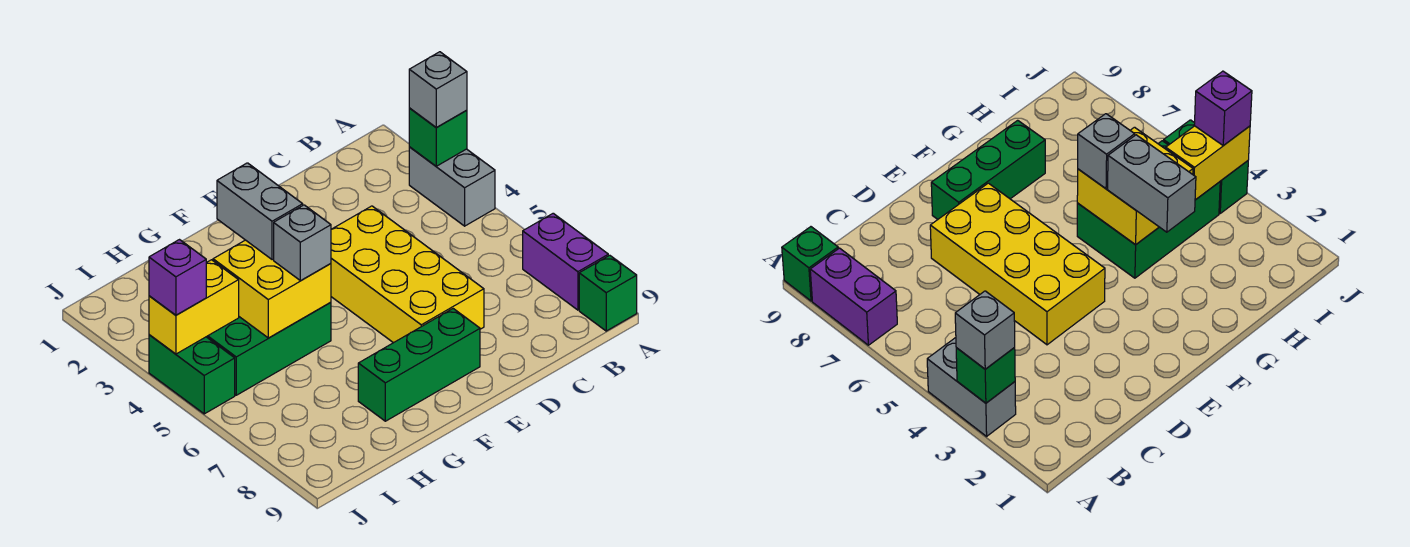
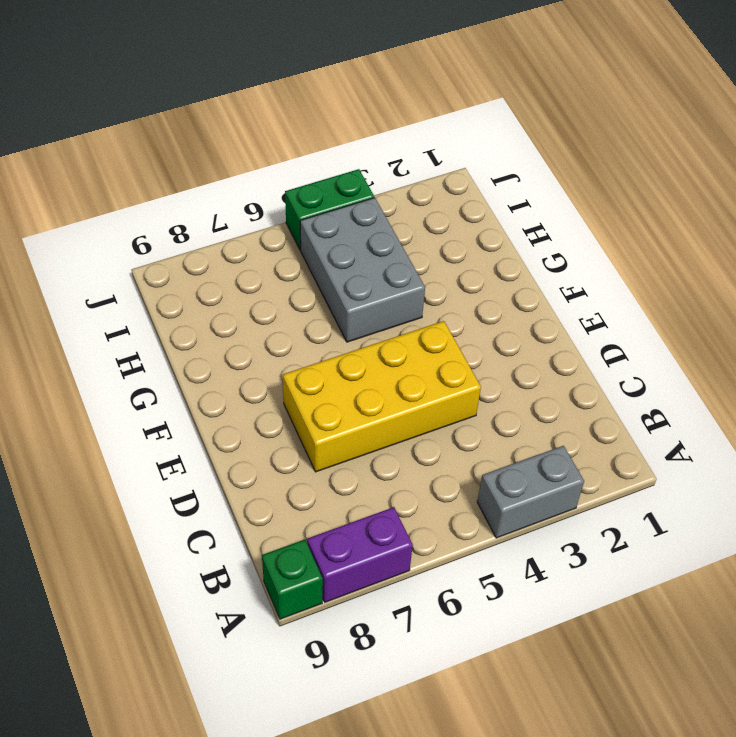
grey 2x3 brick [300,198,425,342] -> green 2x3 brick [207,302,331,395]
none -> green 1x3 brick [358,309,480,421]
none -> green 1x1 brick [409,108,467,166]
none -> yellow 2x2 brick [213,240,331,338]

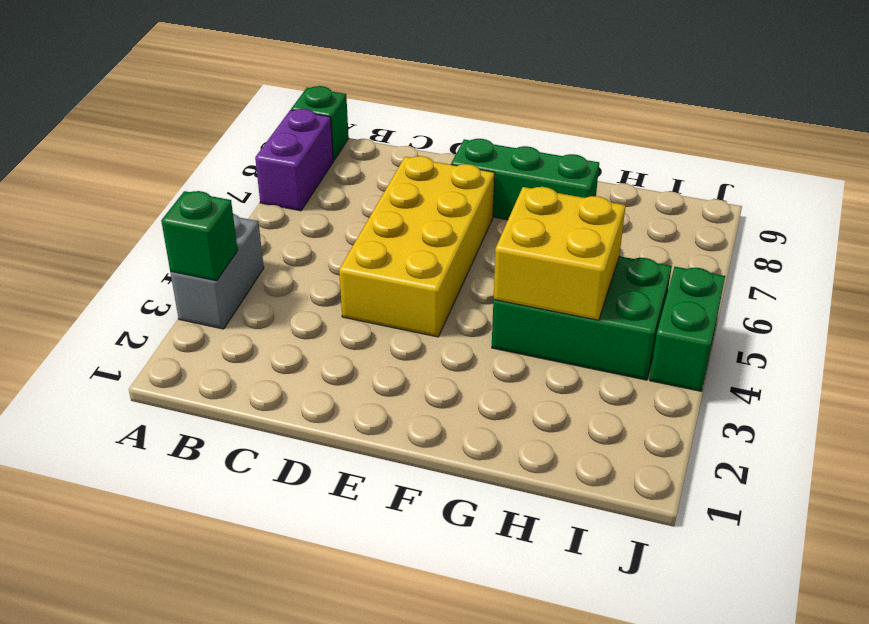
none -> yellow 1x2 brick [149,260,239,354]
none -> grey 1x1 brick [409,52,467,128]
none -> grey 1x2 brick [217,163,303,260]

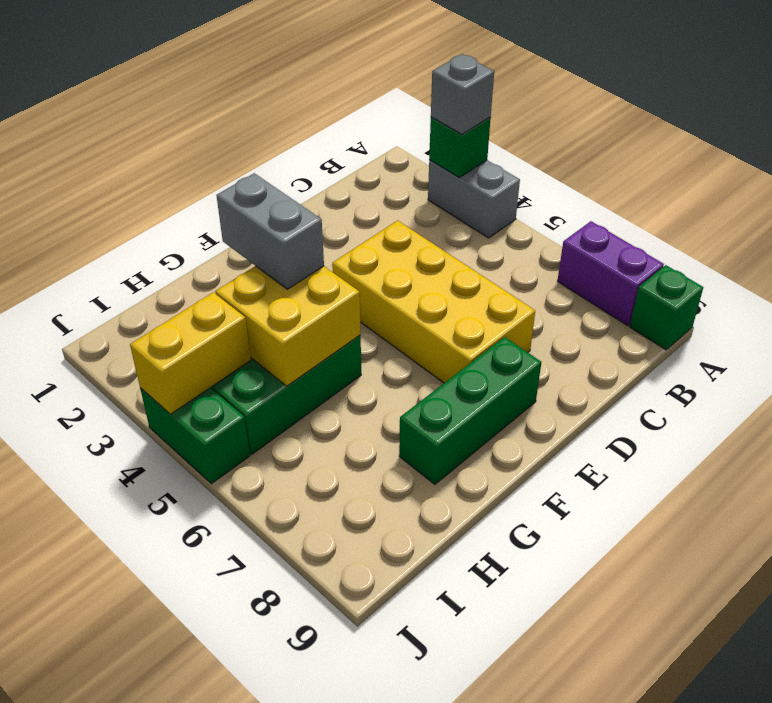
none -> grey 1x1 brick [274,205,331,281]
none -> purple 1x1 brick [149,240,206,315]

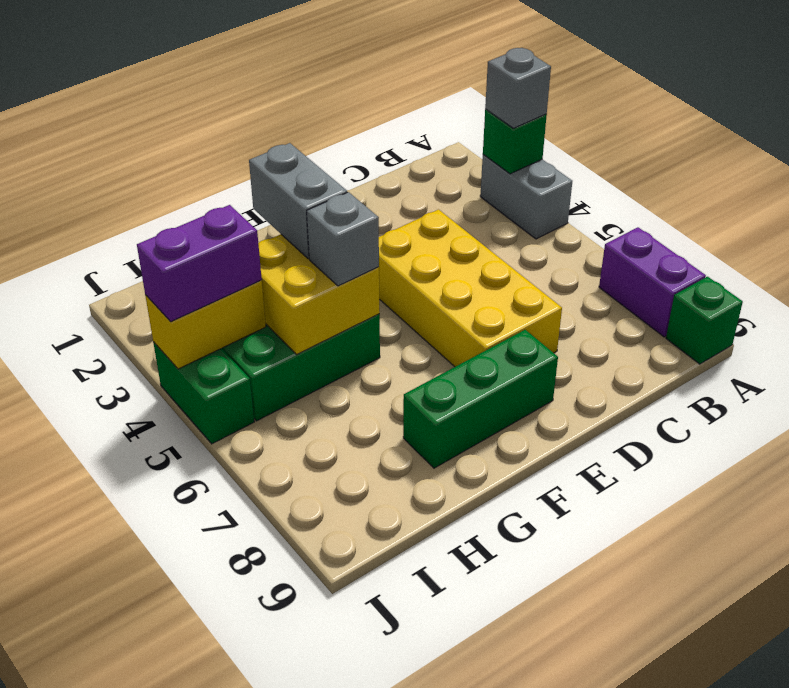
purple 1x2 brick [137,205,262,322] -> purple 1x1 brick [149,240,206,315]

